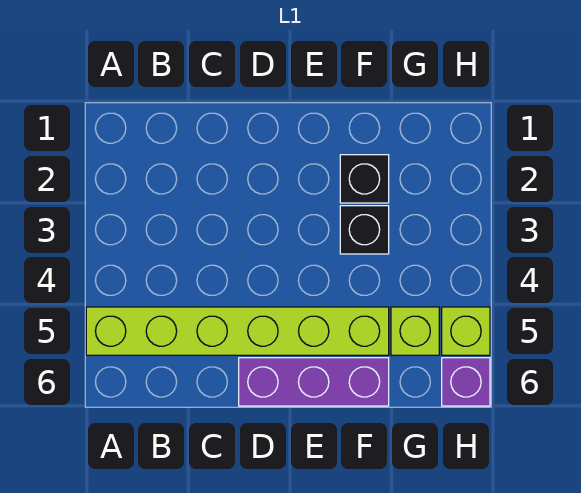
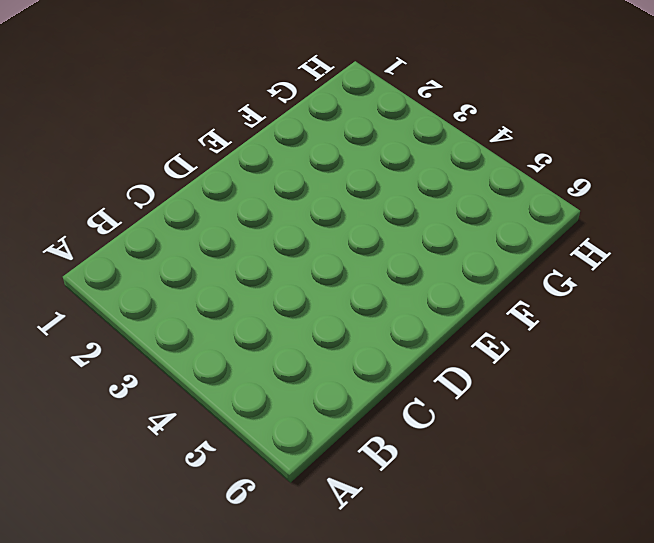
none -> lime 1x6 brick [86,307,389,355]
none -> purple 1x3 brick [239,358,389,406]

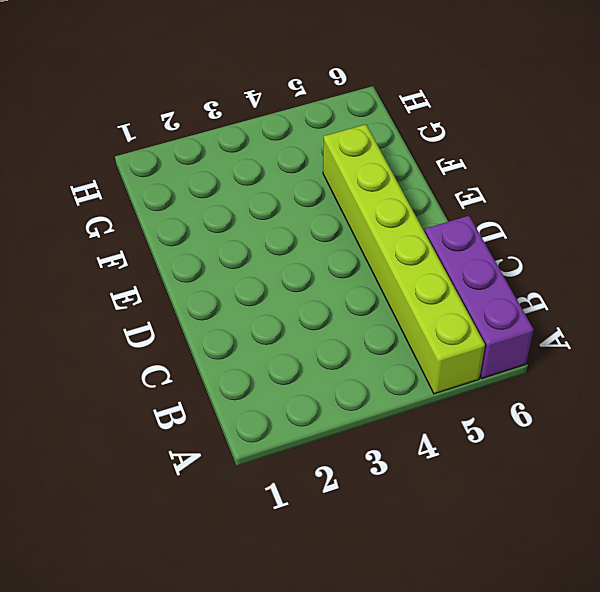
purple 1x3 brick [425,216,534,378] -> purple 1x3 brick moved to [239,358,389,406]
none -> black 1x1 brick [340,155,389,203]
none -> black 1x1 brick [340,206,389,254]

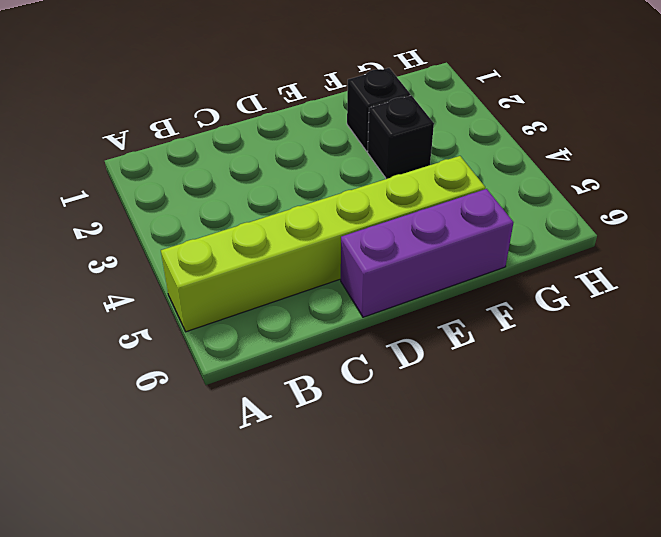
none -> lime 1x1 brick [391,307,439,355]
none -> lime 1x1 brick [442,307,490,355]

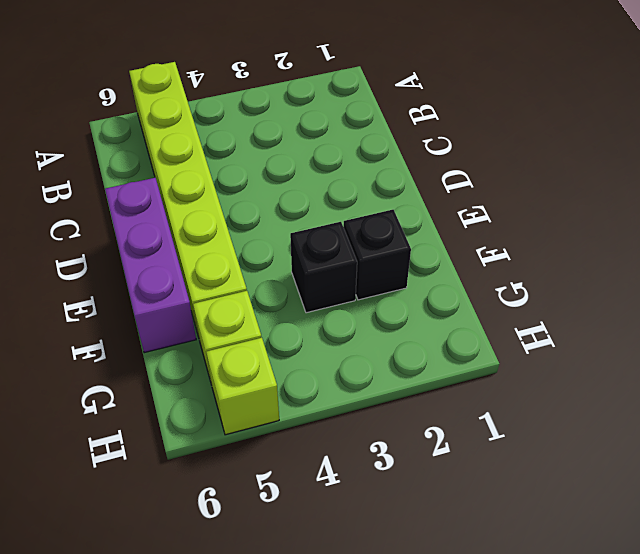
none -> purple 1x1 brick [442,358,490,406]

